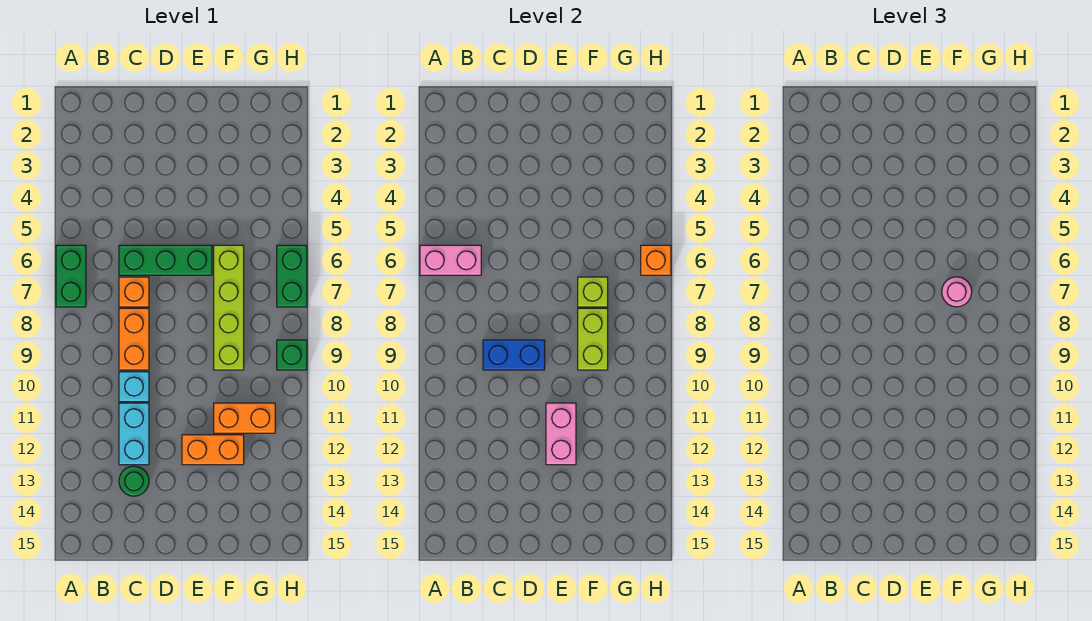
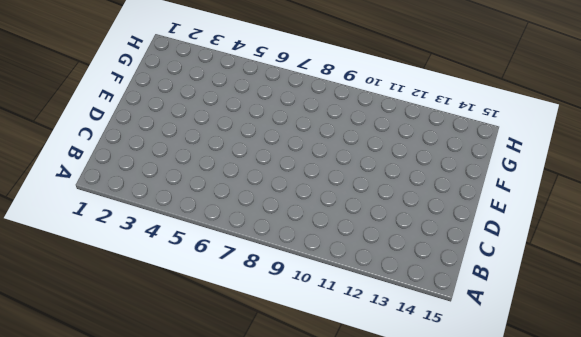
none -> green 1x2 brick [56,245,86,307]
none -> green 1x3 brick [119,245,212,275]
none -> orange 1x1 brick [119,277,149,307]

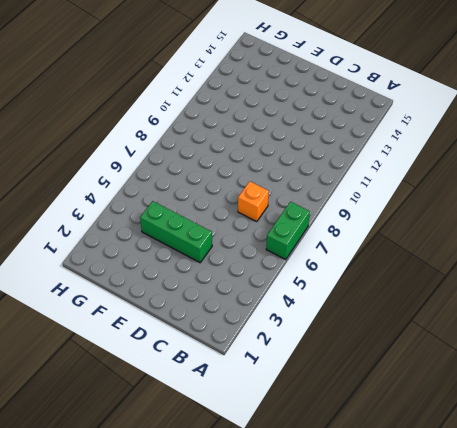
green 1x3 brick [140,201,212,263] -> green 1x3 brick moved to [119,245,212,275]
none -> orange 1x2 brick [119,308,149,370]
none -> cyan 1x1 brick [119,372,149,402]
none -> cyan 1x2 brick [119,403,149,465]

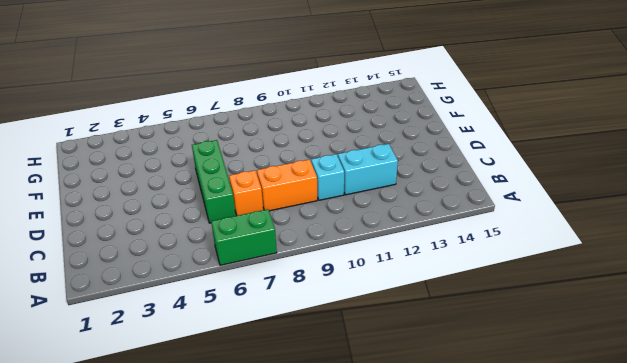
none -> green 1x1 round brick [119,466,149,496]
none -> orange 1x2 brick [182,435,244,465]
none -> lime 1x4 brick [214,245,244,370]

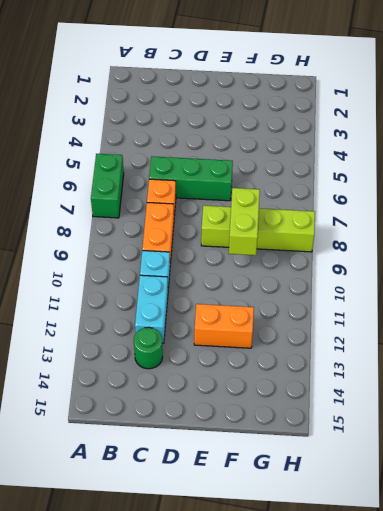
lime 1x4 brick [201,205,315,252] -> lime 1x4 brick turned to [214,245,244,370]
none -> orange 1x2 brick [214,403,275,433]
none -> green 1x2 brick [277,245,307,307]
none -> green 1x1 brick [277,340,307,370]

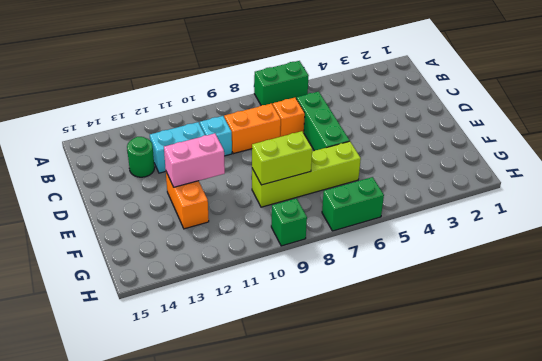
none -> orange 1x2 brick [214,403,275,433]
none -> pink 1x2 brick [420,245,481,275]
none -> blue 1x2 brick [483,340,545,370]

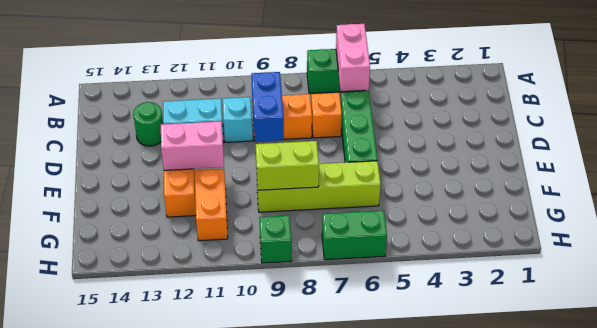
none -> lime 1x1 brick [578,277,608,307]
none -> orange 1x1 brick [641,245,671,275]
none -> pink 1x1 round brick [942,277,972,307]

